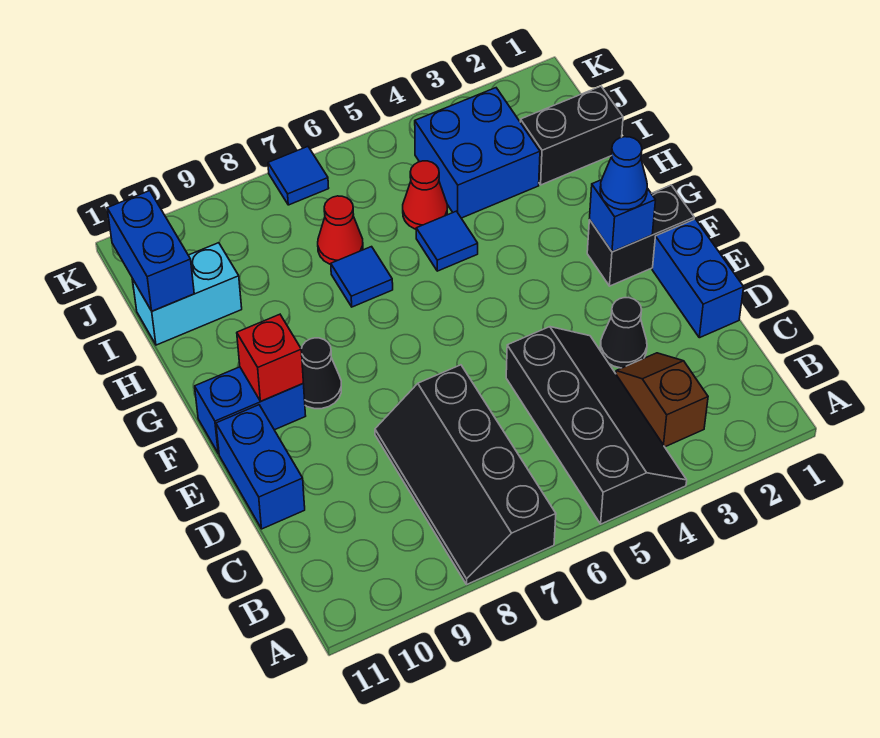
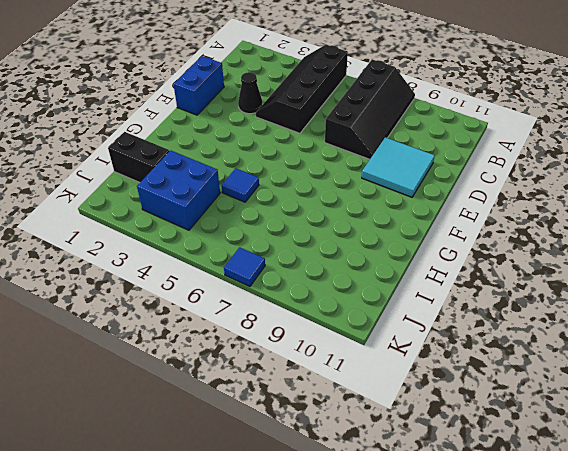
cyan 2x2 tile [362,137,435,197] -> none
none -> brown 1x2 slope [616,353,708,447]
none -> blue 1x2 brick [216,405,305,529]
none -> black 1x2 brick [587,185,694,286]

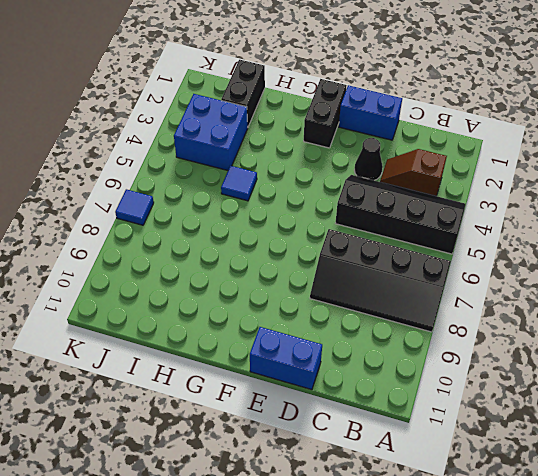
none -> black 1x1 cone [301,338,341,409]
none -> blue 1x2 brick [195,367,306,454]
none -> blue 1x1 tile [331,247,393,307]

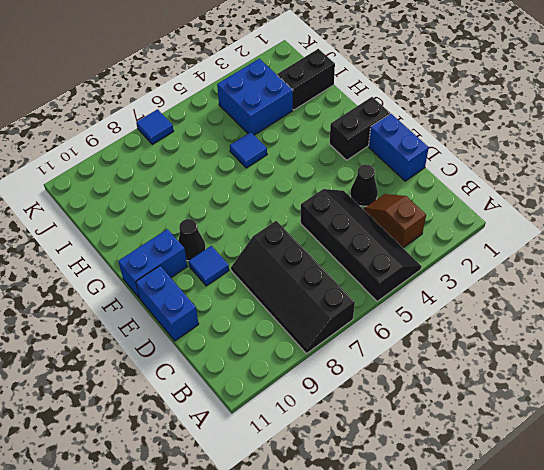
blue 1x1 tile [189,246,229,286] -> blue 1x1 tile moved to [331,247,393,307]
none -> red 1x1 cone [403,161,447,229]
none -> red 1x1 cone [318,196,363,265]
none -> cyan 1x2 brick [132,243,242,345]

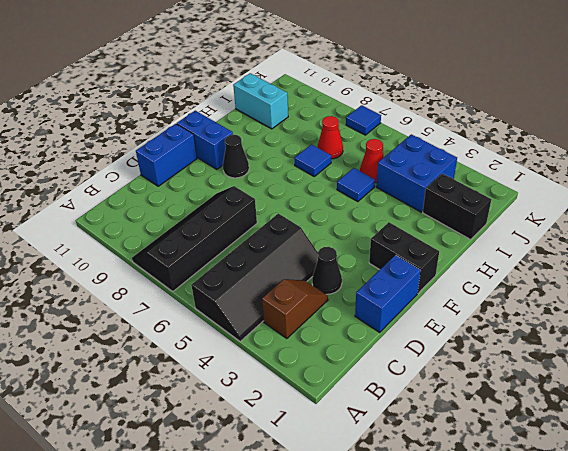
none -> blue 1x1 brick [589,180,655,252]
none -> red 1x1 brick [237,314,303,401]
none -> blue 1x2 brick [107,191,194,311]

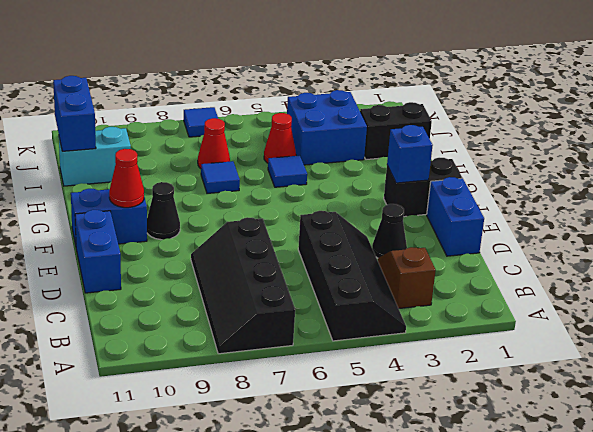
red 1x1 cone [109,149,144,208] -> red 1x1 brick [237,314,303,401]
none -> blue 1x1 cone [600,137,647,210]

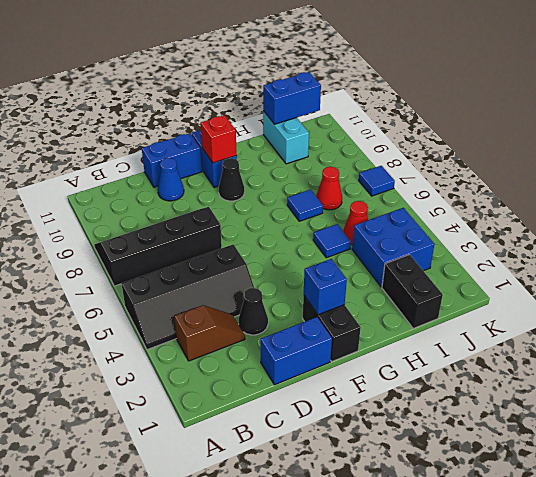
blue 1x1 cone [158,158,184,201] -> blue 1x1 cone moved to [600,137,647,210]

